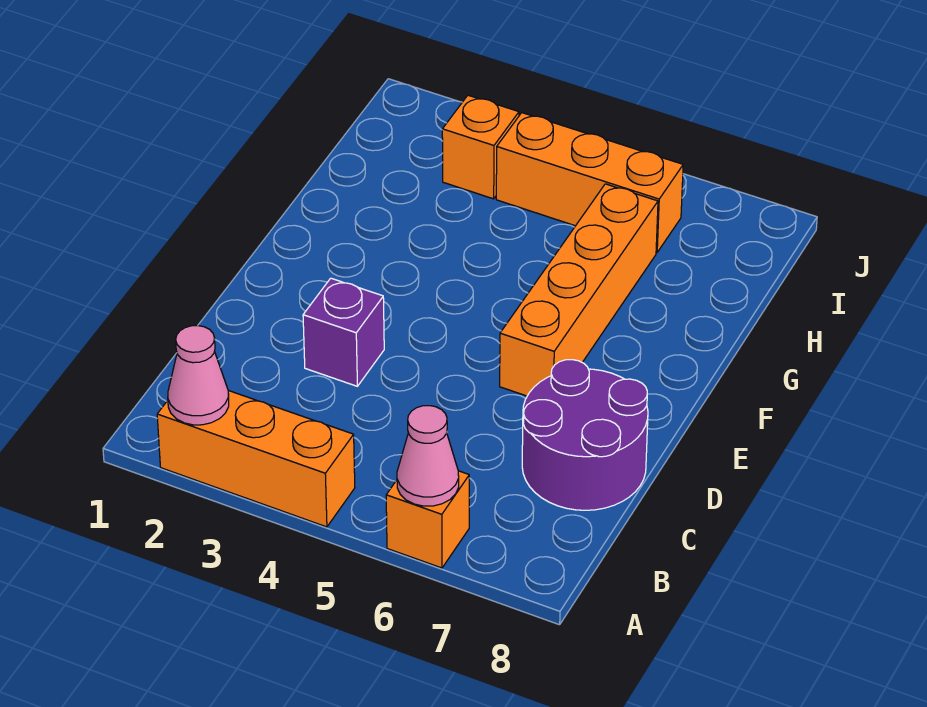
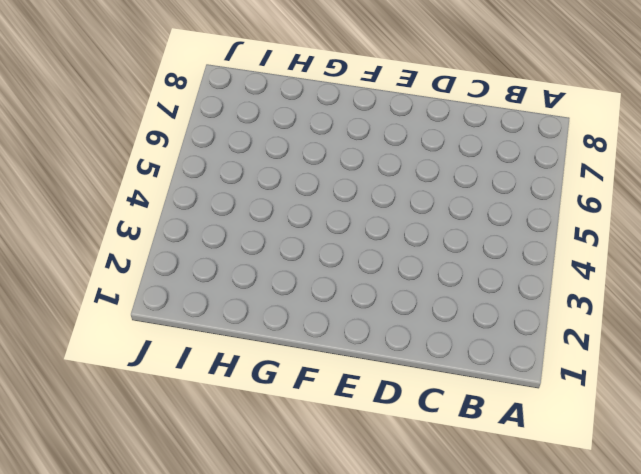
none -> orange 1x3 brick [157,391,355,527]
none -> orange 1x1 brick [386,471,469,568]

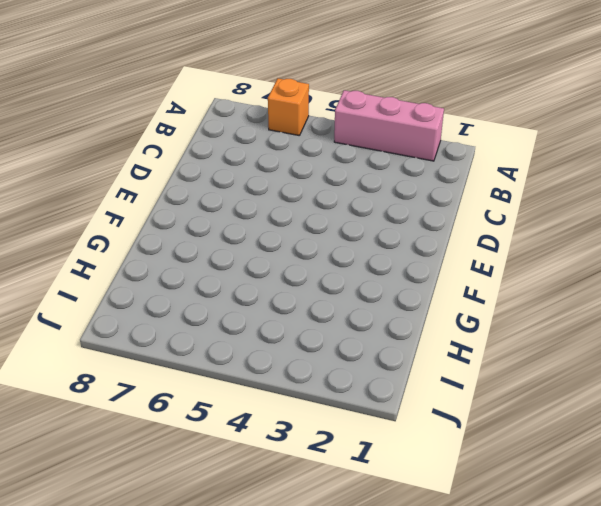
pink 1x3 brick [334,90,444,161] -> orange 1x3 brick [157,391,355,527]
none -> purple 2x2 round brick [522,360,648,510]
none -> purple 1x1 brick [303,278,384,386]

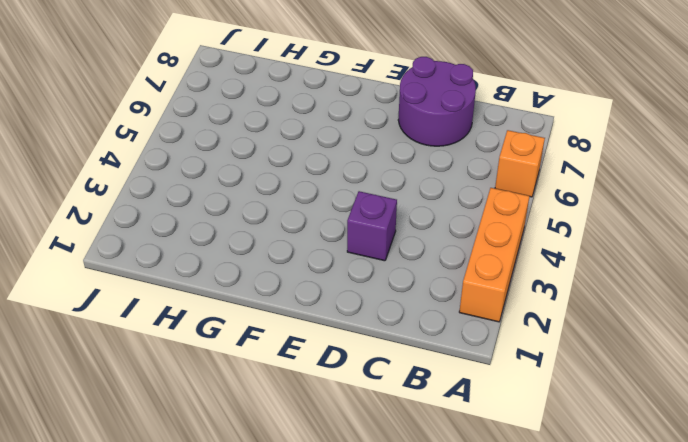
none -> orange 1x4 brick [500,184,658,396]
none -> orange 1x1 brick [442,95,519,199]

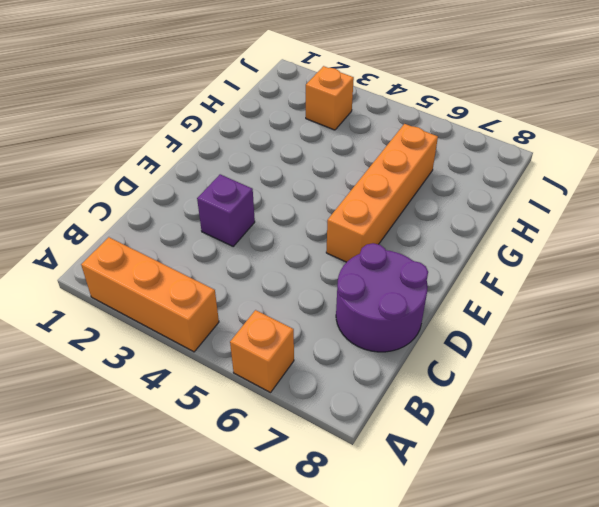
none -> orange 1x3 brick [496,113,683,252]
none -> pink 1x1 cone [168,326,229,425]

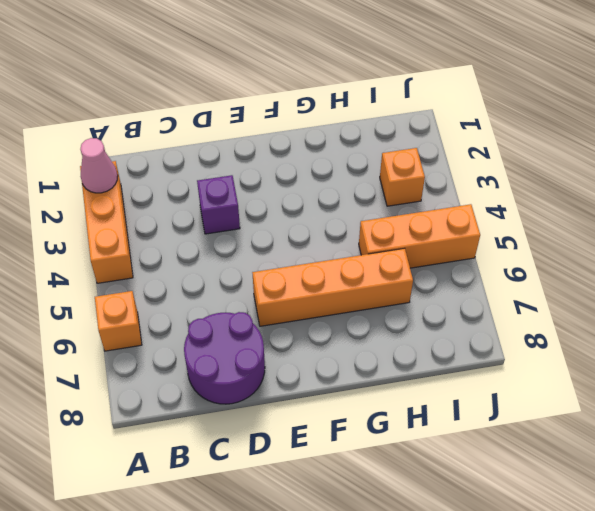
orange 1x3 brick [359,204,480,268] -> orange 1x3 brick turned to [496,113,683,252]
none -> pink 1x1 cone [397,406,459,506]

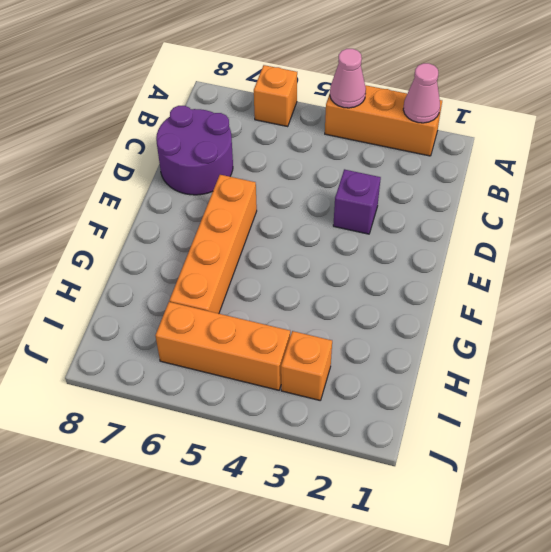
pink 1x1 cone [330,49,366,108] -> pink 1x1 cone moved to [397,406,459,506]

